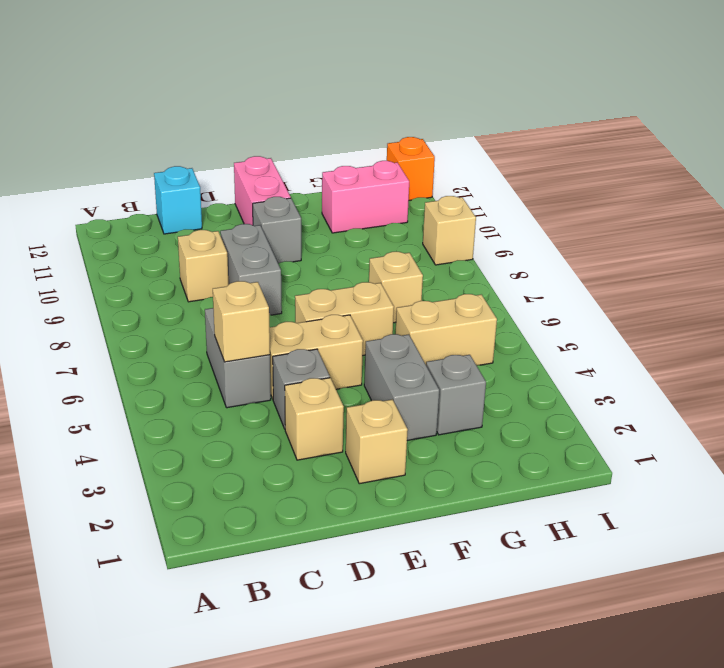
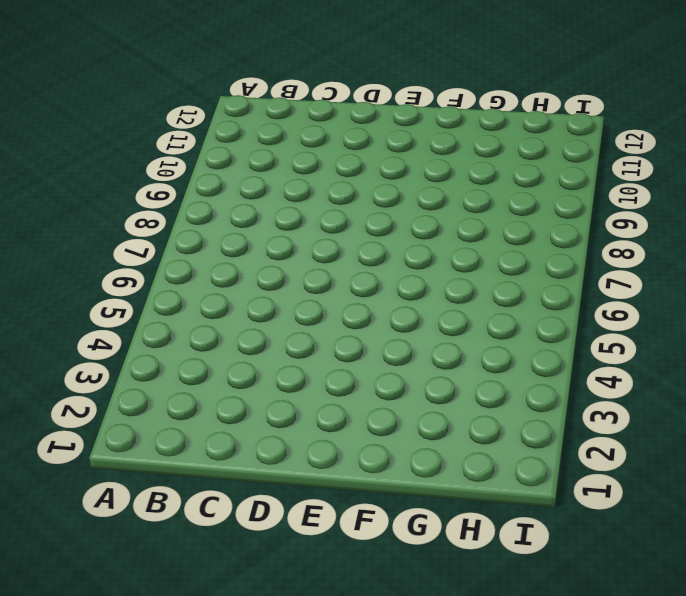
none -> grey 1x2 brick [205,308,271,408]
none -> tan 1x1 brick [178,230,228,302]
none -> cyan 1x1 brick [154,166,202,234]

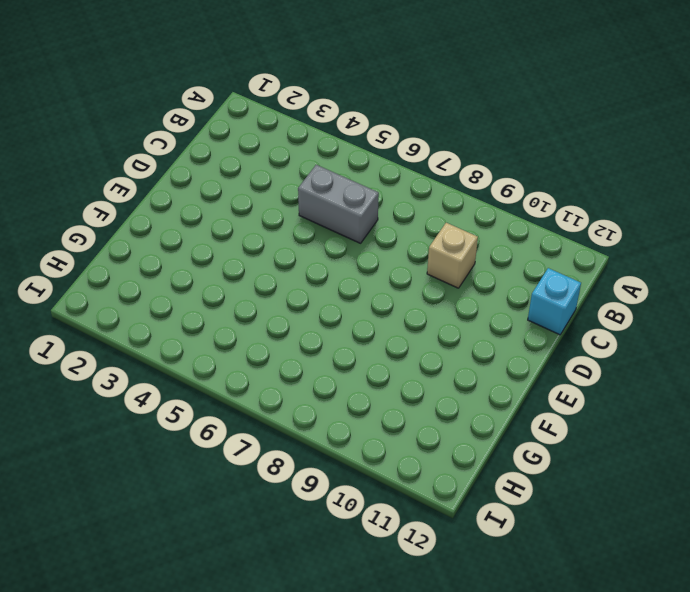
none -> tan 1x1 brick [285,378,344,460]
none -> grey 1x1 brick [273,349,330,429]
none -> tan 1x2 brick [269,315,363,399]

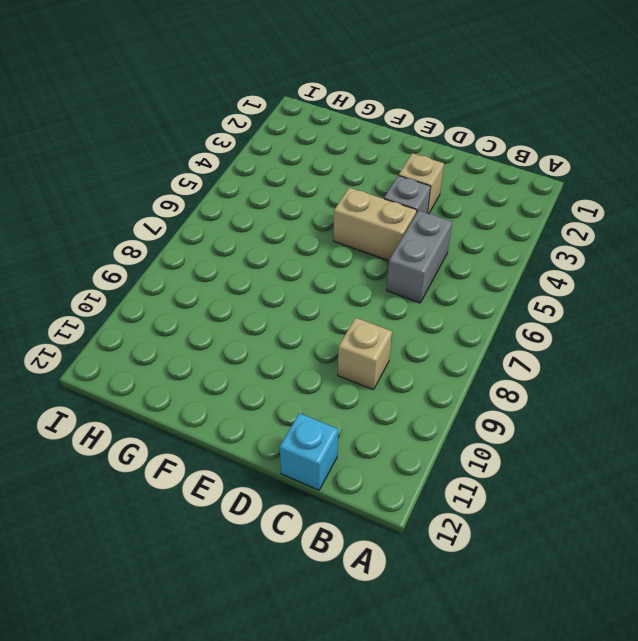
none -> grey 1x2 brick [220,224,282,315]
none -> tan 1x1 brick [346,400,408,484]
none -> tan 1x2 brick [295,282,394,356]

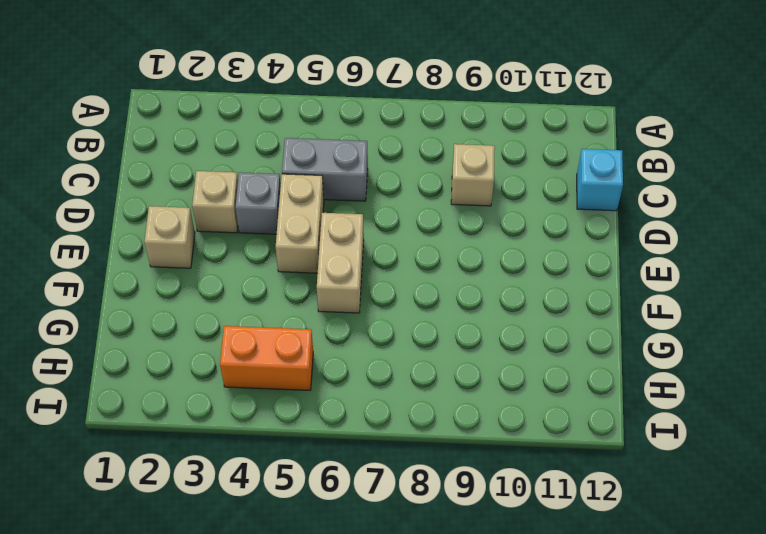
orange 1x2 brick [220,326,313,390] -> tan 1x2 brick [396,294,497,365]
none -> grey 1x2 brick [220,224,282,315]
none -> grey 1x1 brick [253,197,301,263]
none -> pink 1x2 brick [234,156,291,225]

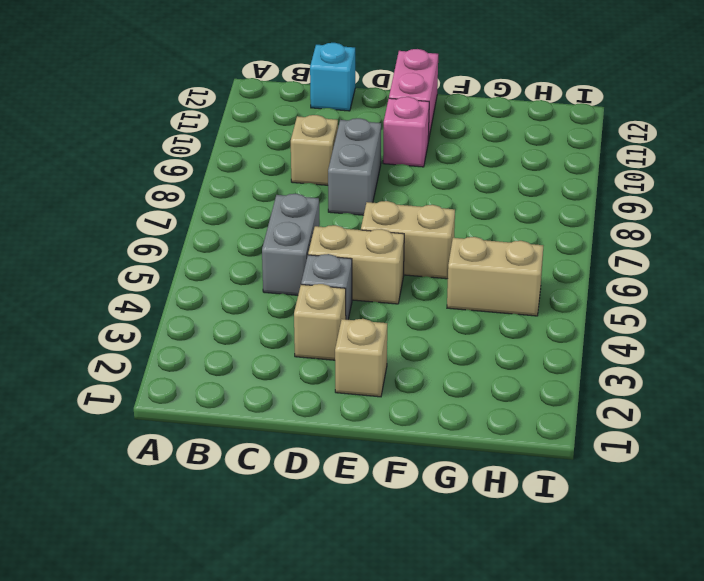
pink 1x1 brick [383,97,429,167] -> grey 1x1 brick [253,197,301,263]
none -> grey 1x2 brick [364,334,439,441]
none -> grey 1x1 brick [426,355,486,435]
none -> tan 1x1 brick [369,251,423,323]

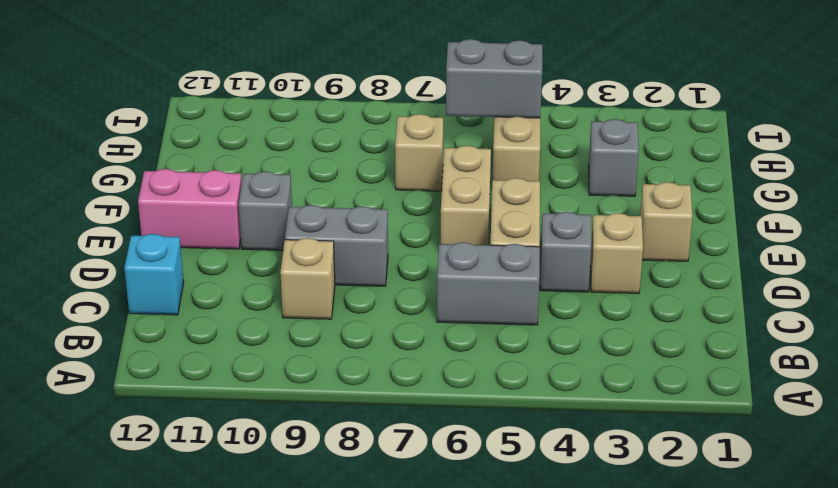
grey 1x2 brick [446,39,542,118] -> grey 1x2 brick moved to [364,334,439,441]
none -> pink 1x2 brick [322,161,409,233]
none -> tan 1x1 brick [423,196,476,265]
none -> orange 1x1 brick [387,137,435,200]

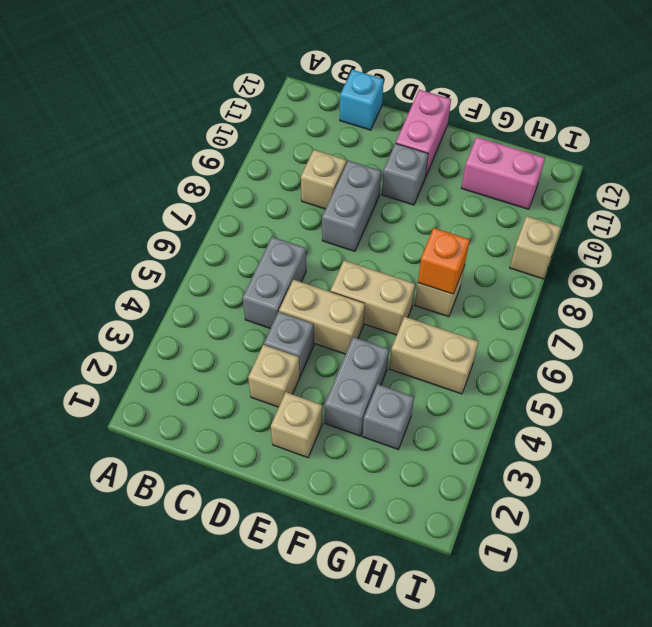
orange 1x1 brick [418,228,470,294] -> orange 1x1 brick moved to [387,137,435,200]
none -> tan 1x1 brick [213,281,270,362]

